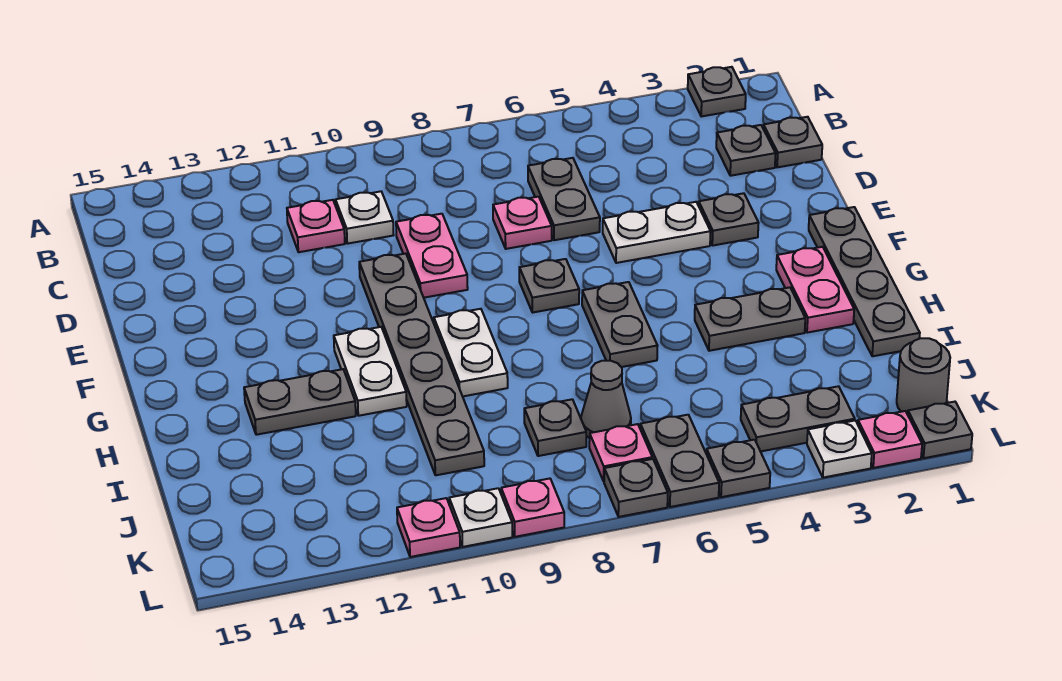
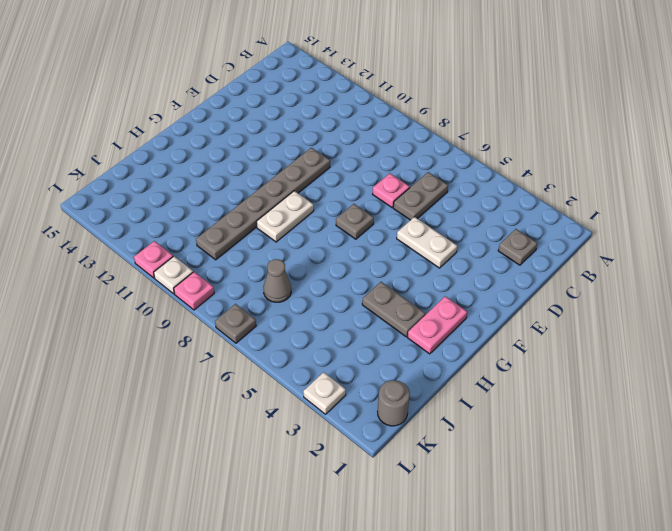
none -> grey 1x1 plate [688,67,746,116]
none -> grey 1x1 plate [763,117,822,167]
none -> white 1x1 plate [335,191,393,244]
none -> pink 1x1 plate [287,200,345,252]

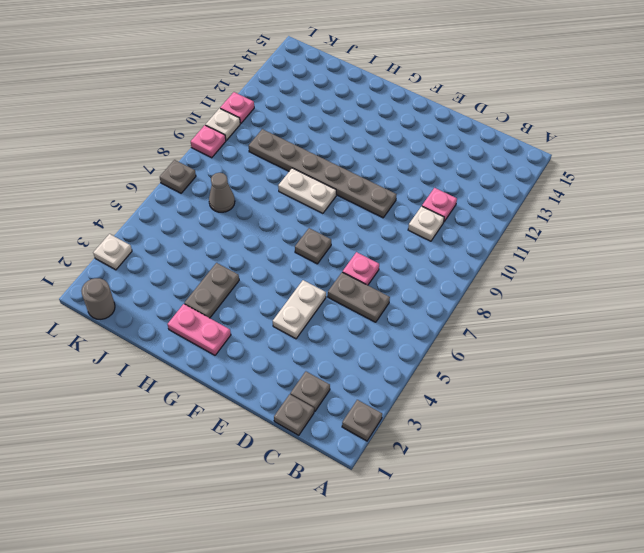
none -> pink 1x2 plate [396,214,468,298]
none -> grey 1x1 plate [699,193,758,246]
none -> grey 1x4 plate [809,207,920,356]
none -> grey 1x2 plate [582,282,657,367]

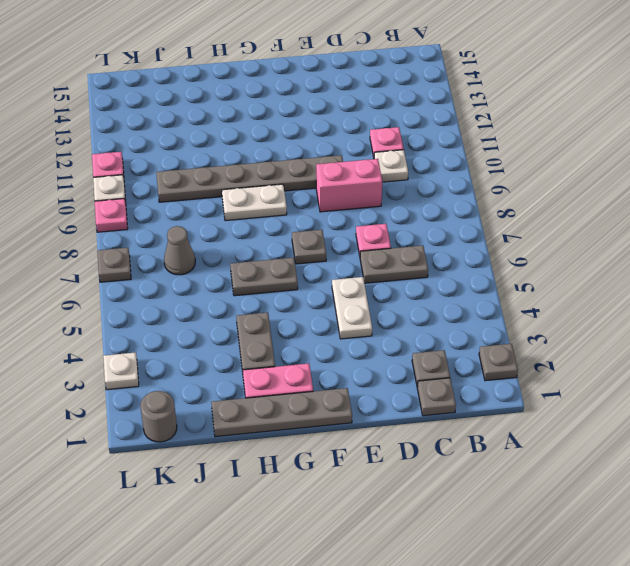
pink 1x2 brick [316,159,382,212] -> pink 1x2 plate [396,214,468,298]
none -> grey 1x1 plate [699,193,758,246]
none -> white 1x2 plate [334,327,407,416]
none -> grey 1x2 plate [244,369,356,435]
none -> grey 1x1 plate [524,399,586,456]

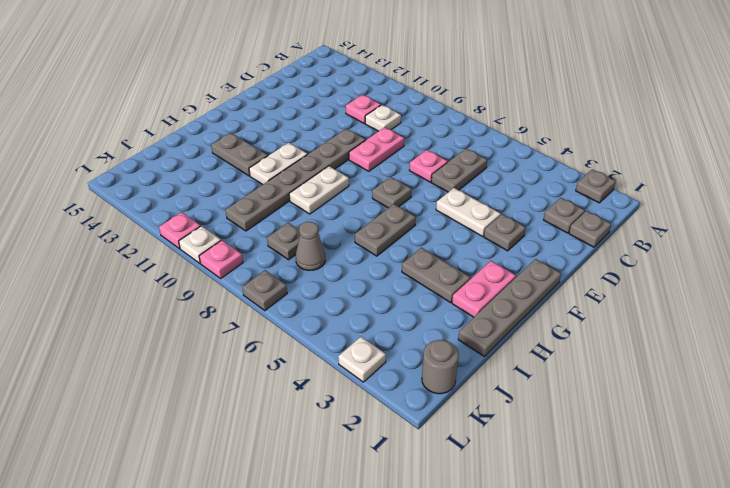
none -> grey 1x2 plate [741,386,855,451]
none -> grey 1x2 plate [640,415,719,507]
none -> pink 1x1 plate [589,424,652,481]
none -> grey 1x1 plate [908,402,972,458]

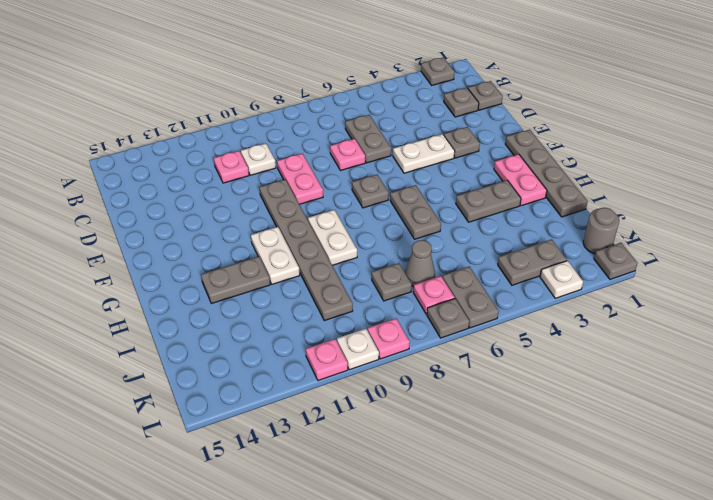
none -> pink 1x1 plate [858,411,922,468]
none -> grey 1x1 plate [706,440,770,497]

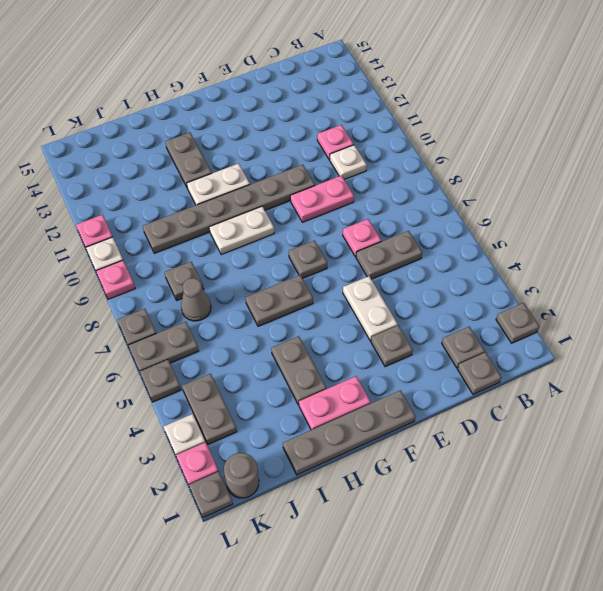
none -> pink 1x1 plate [589,424,652,481]

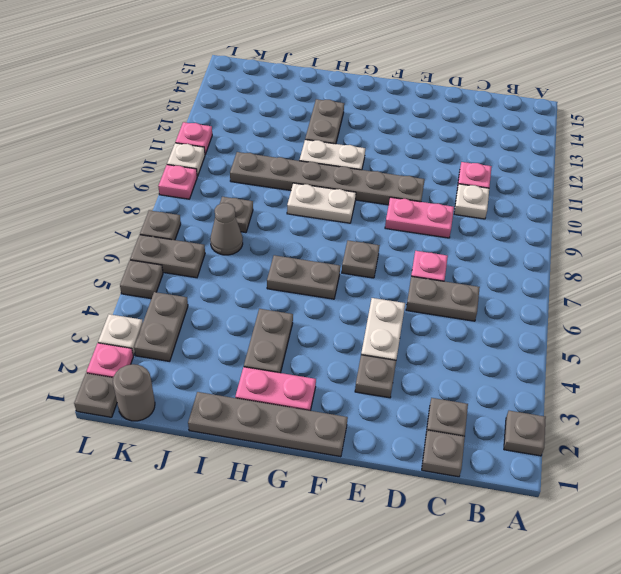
none -> pink 1x1 plate [589,424,652,481]

